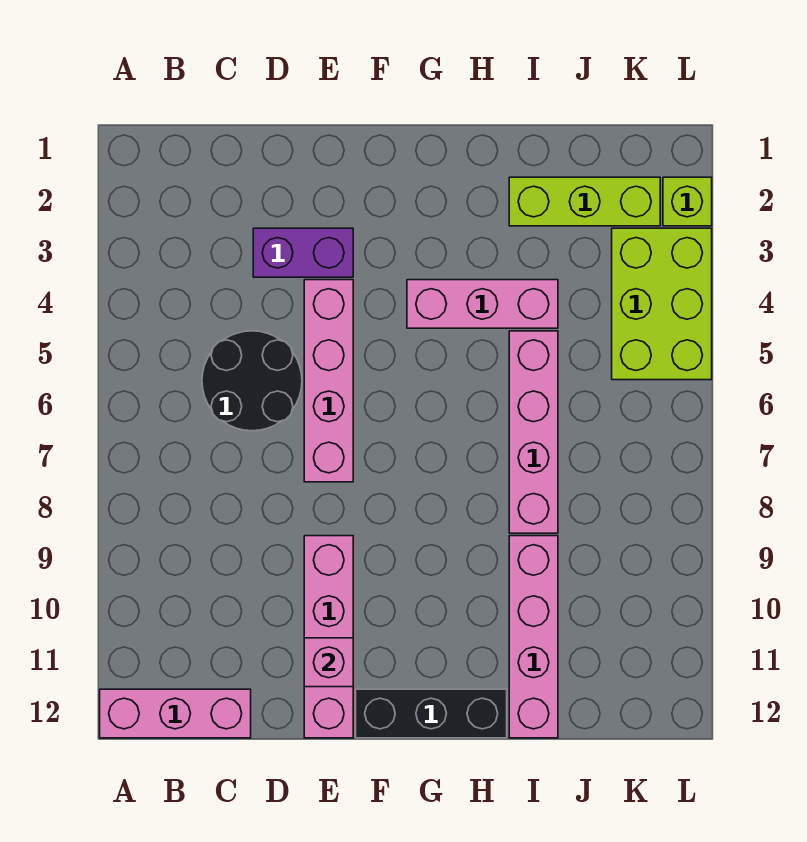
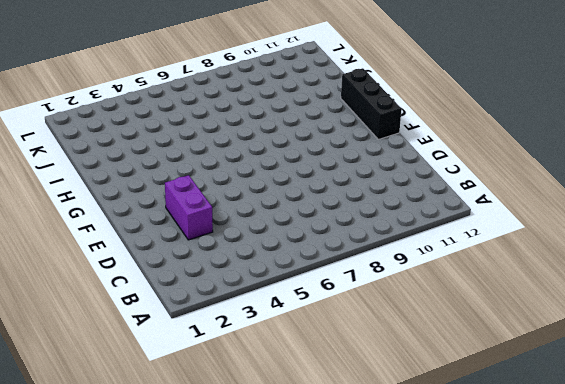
none -> pink 1x3 brick [100,689,251,738]
none -> black 2x2 round brick [202,331,302,431]
none -> pink 1x4 brick [304,280,353,482]

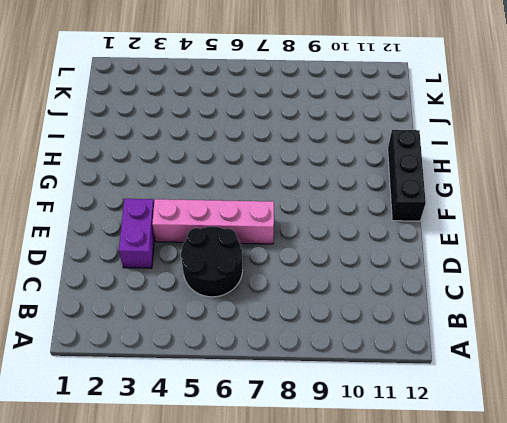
none -> pink 1x3 brick [100,689,251,738]
none -> pink 1x4 brick [304,536,353,738]
none -> pink 1x3 brick [407,280,558,328]

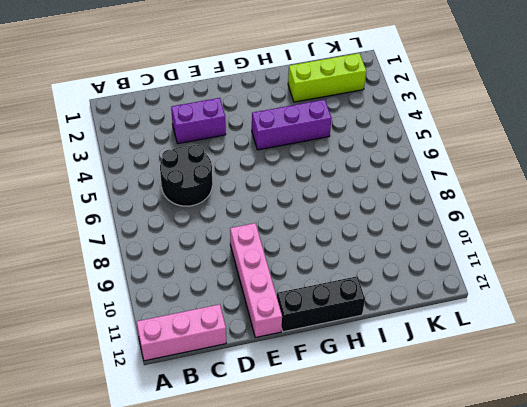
purple 1x3 brick [252,100,332,150] -> pink 1x3 brick [407,280,558,328]
none -> pink 1x4 brick [304,280,353,482]
none -> pink 1x4 brick [509,331,558,533]
none -> pink 1x4 brick [509,536,558,738]

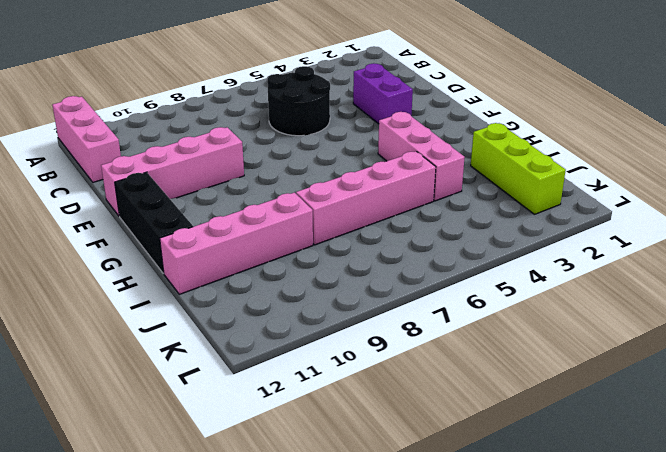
none -> pink 1x4 brick [304,280,353,482]
none -> lime 2x3 brick [612,228,712,380]
none -> lime 1x1 brick [663,177,712,226]

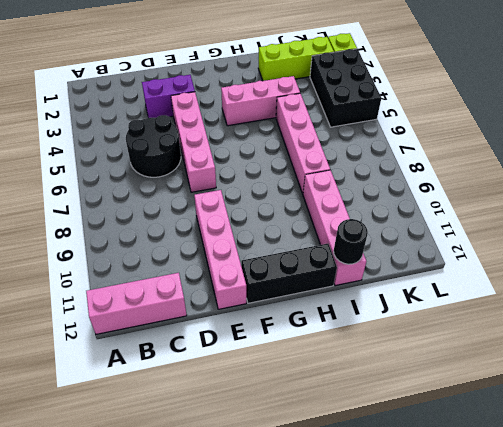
black 1x1 round brick [334,219,368,264] -> none
black 2x3 brick [310,49,381,127] -> lime 2x3 brick [612,228,712,380]
none -> pink 1x1 brick [304,638,353,687]

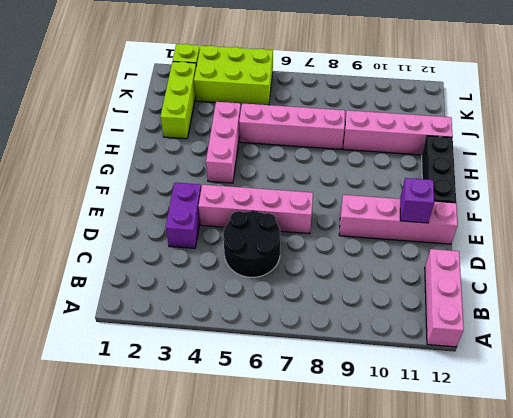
purple 1x1 brick [400,178,434,223] -> pink 1x1 brick [304,638,353,687]

